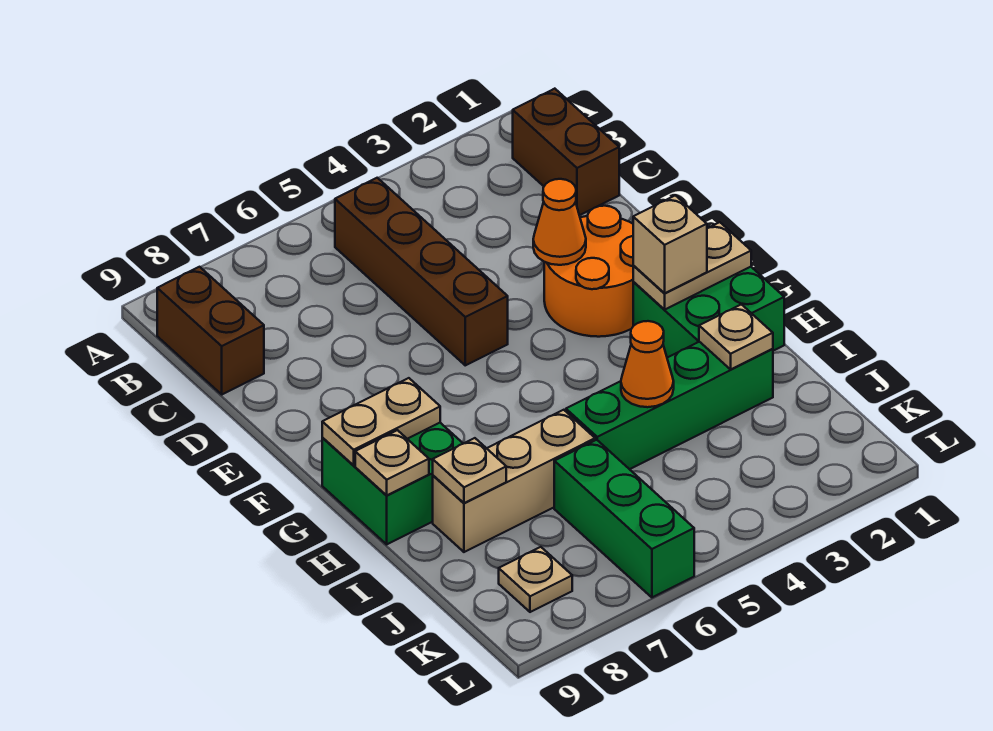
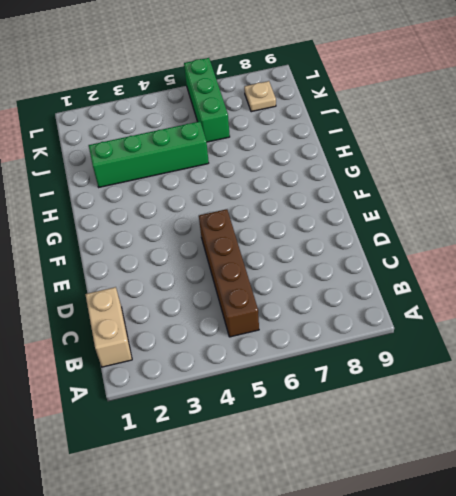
tan 1x2 brick [85,287,132,367] -> brown 1x2 brick [513,89,619,215]
none -> brown 1x2 brick [157,267,264,394]
none -> orange 2x2 round brick [544,206,633,337]
none -> green 2x2 brick [633,267,784,358]

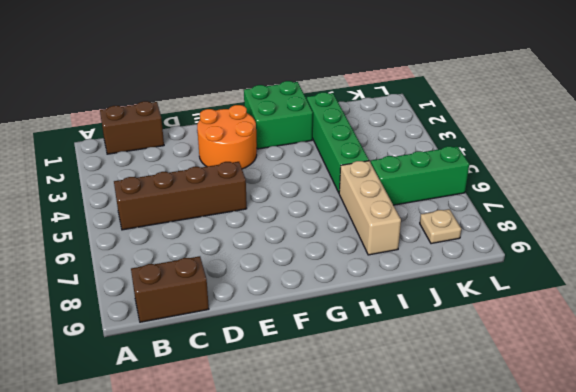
none -> green 2x2 brick [322,423,463,544]
none -> orange 1x1 cone [533,179,586,265]
none -> tan 1x2 plate [633,222,751,309]

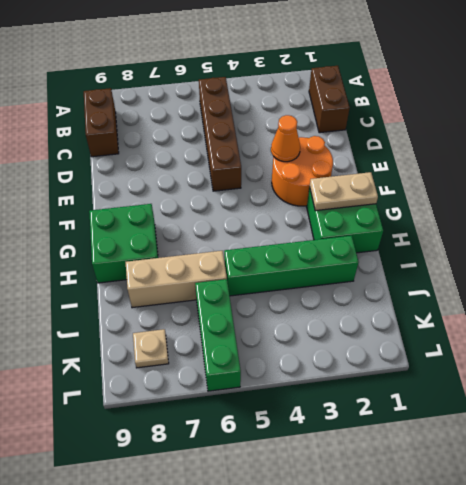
none -> tan 1x2 plate [322,378,440,466]
none -> tan 1x1 plate [355,430,429,496]
none -> tan 1x1 plate [699,304,773,369]

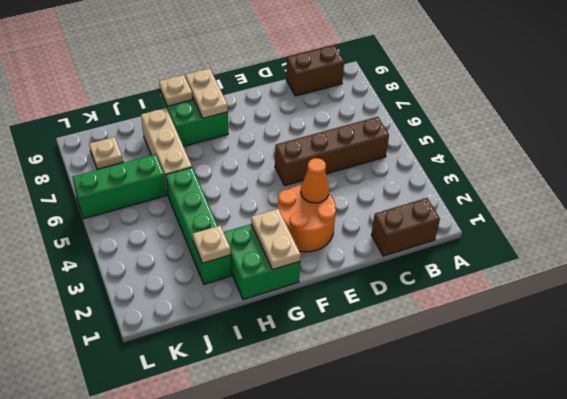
none -> orange 1x1 cone [621,321,674,407]
none -> tan 1x1 plate [433,438,506,503]
none -> tan 1x1 brick [633,195,707,293]

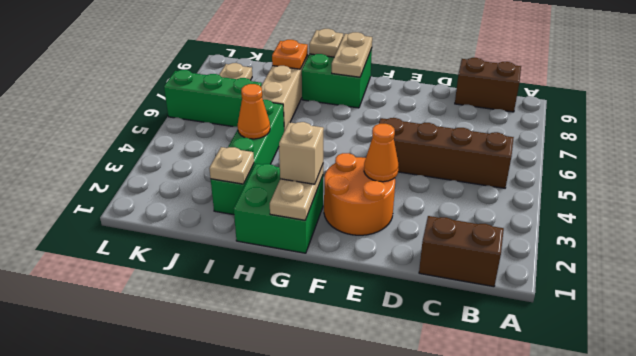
orange 1x1 plate [272,40,308,69] -> tan 1x1 plate [433,438,506,503]

